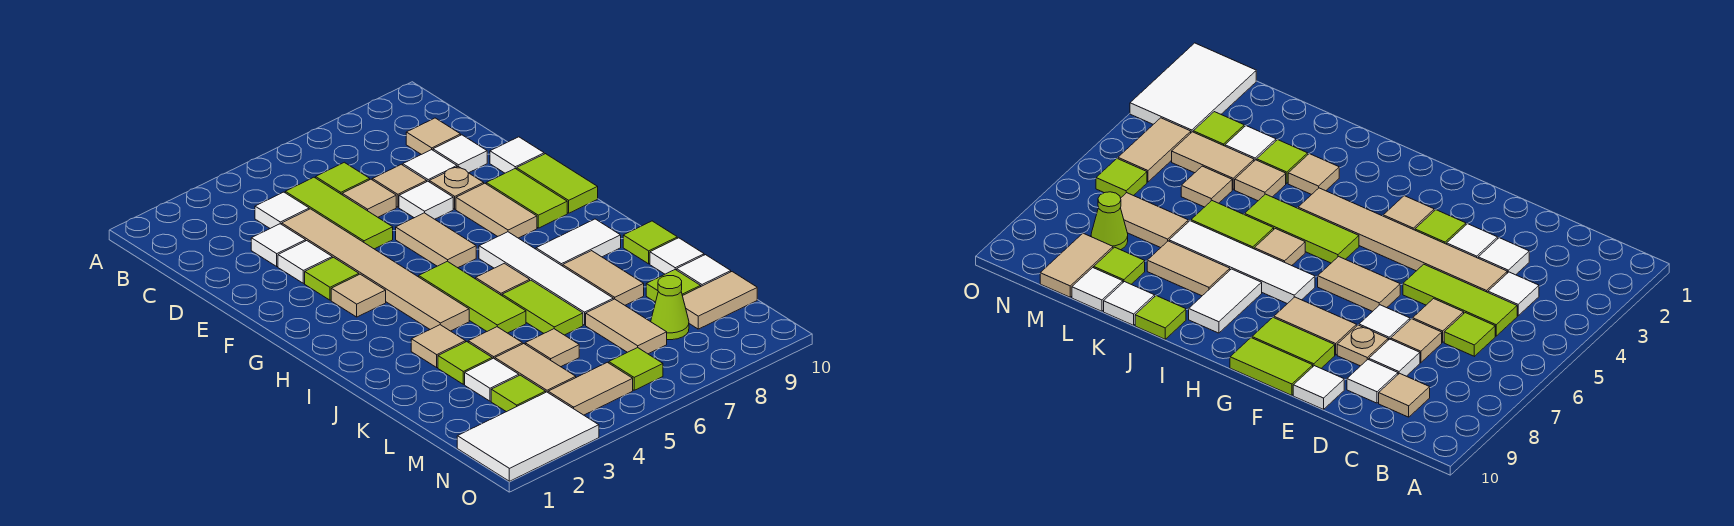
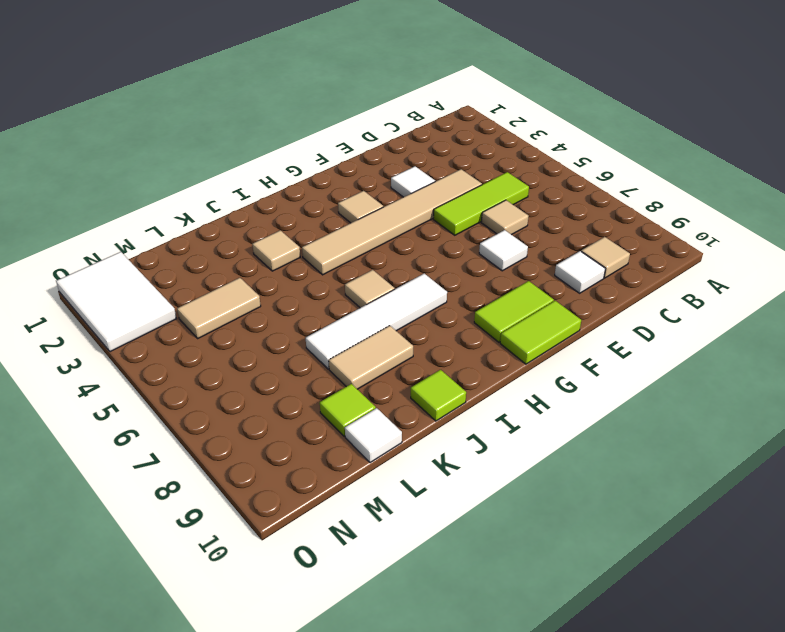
none -> white 1x1 tile [255,192,309,228]
none -> lime 1x1 tile [316,162,370,194]
none -> white 1x1 tile [251,224,306,266]
none -> tan 1x1 tile [372,164,427,207]

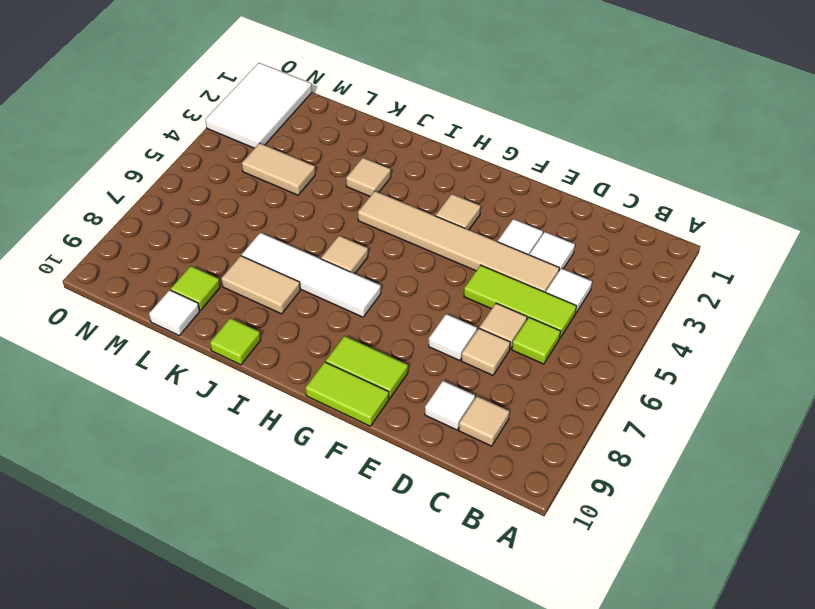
none -> white 1x1 tile [403,150,457,182]
none -> tan 1x1 plate [429,167,484,209]
none -> white 1x1 tile [490,137,544,173]
none -> lime 1x1 tile [305,257,359,300]

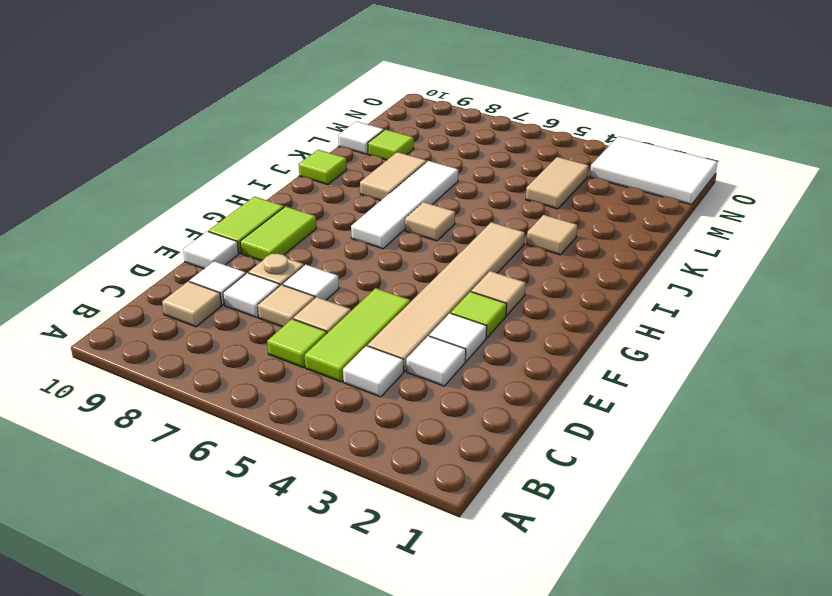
none -> tan 1x2 tile [396,213,476,268]
none -> tan 1x2 tile [456,183,537,238]
none -> lime 1x3 tile [419,261,526,333]
none -> white 1x2 tile [536,219,621,266]

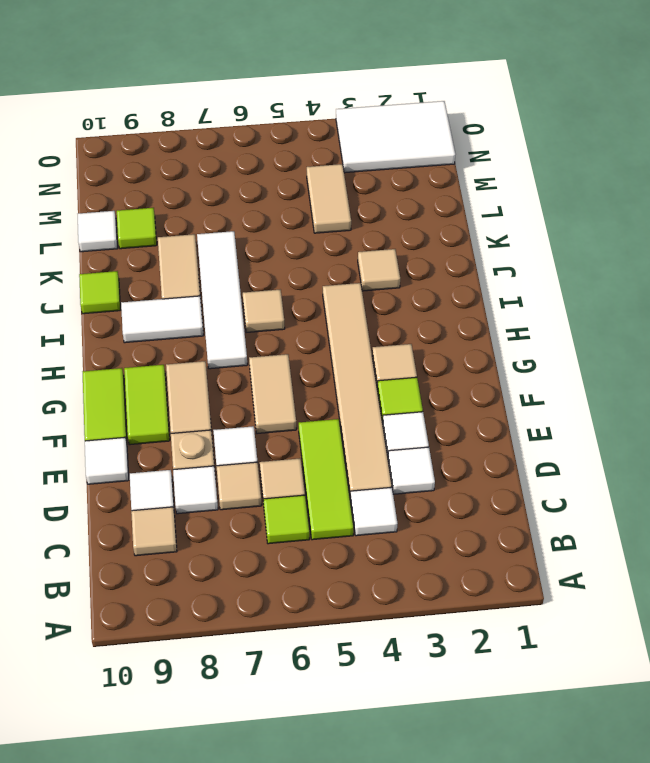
none -> lime 1x3 tile [419,261,526,333]
none -> lime 1x2 tile [502,280,583,335]
none -> lime 1x1 tile [438,342,492,384]
none -> tan 1x1 tile [468,327,522,359]

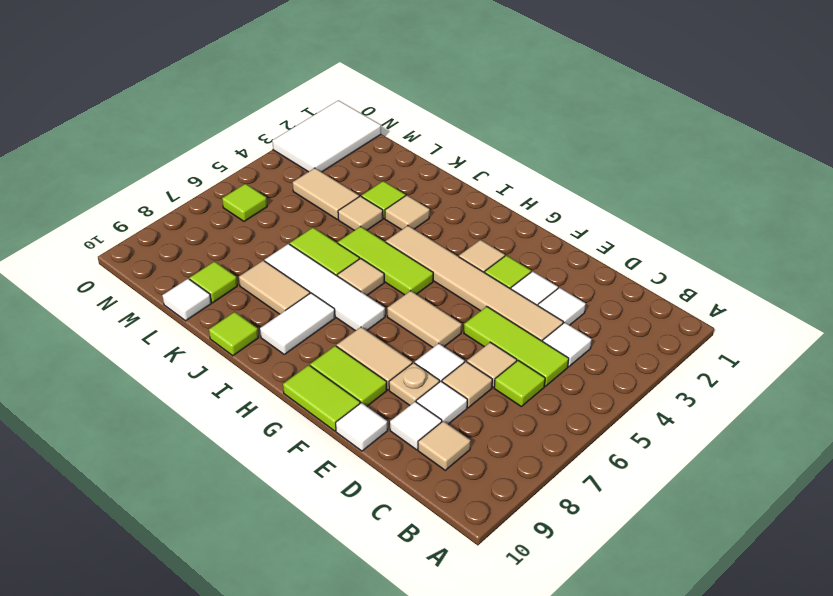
none -> white 1x1 tile [650,238,704,274]
none -> white 1x1 tile [465,358,519,401]
none -> tan 1x1 tile [525,329,579,367]
none -> tan 1x2 tile [586,299,667,354]

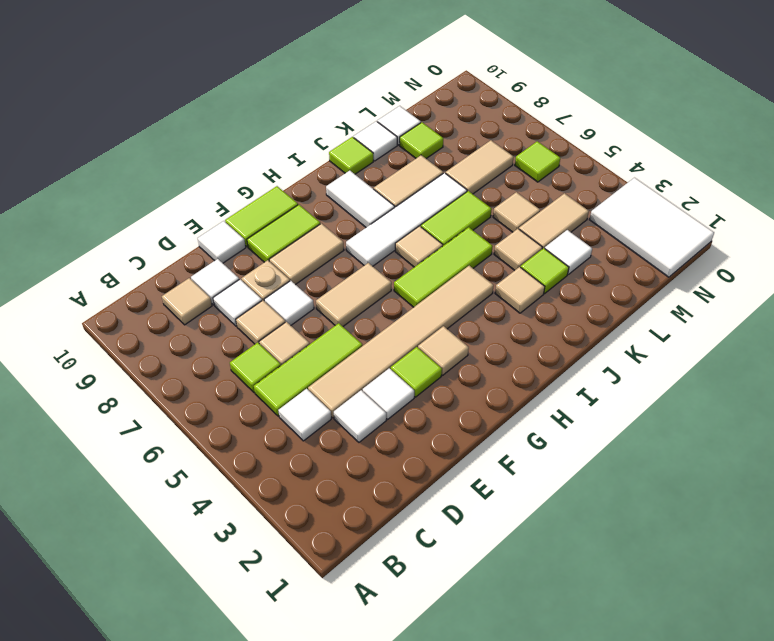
none -> lime 1x1 tile [491,375,546,412]
none -> lime 1x1 cone [651,276,689,340]
none -> tan 1x2 tile [683,272,757,329]
none -> tan 1x2 tile [548,362,633,415]

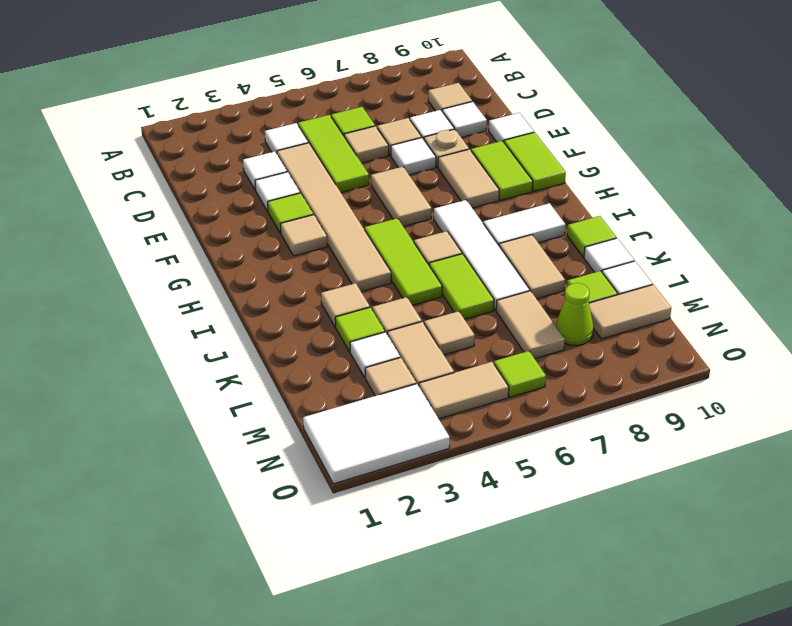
tan 1x1 tile [365,358,416,396] -> lime 1x1 tile [491,375,546,412]

